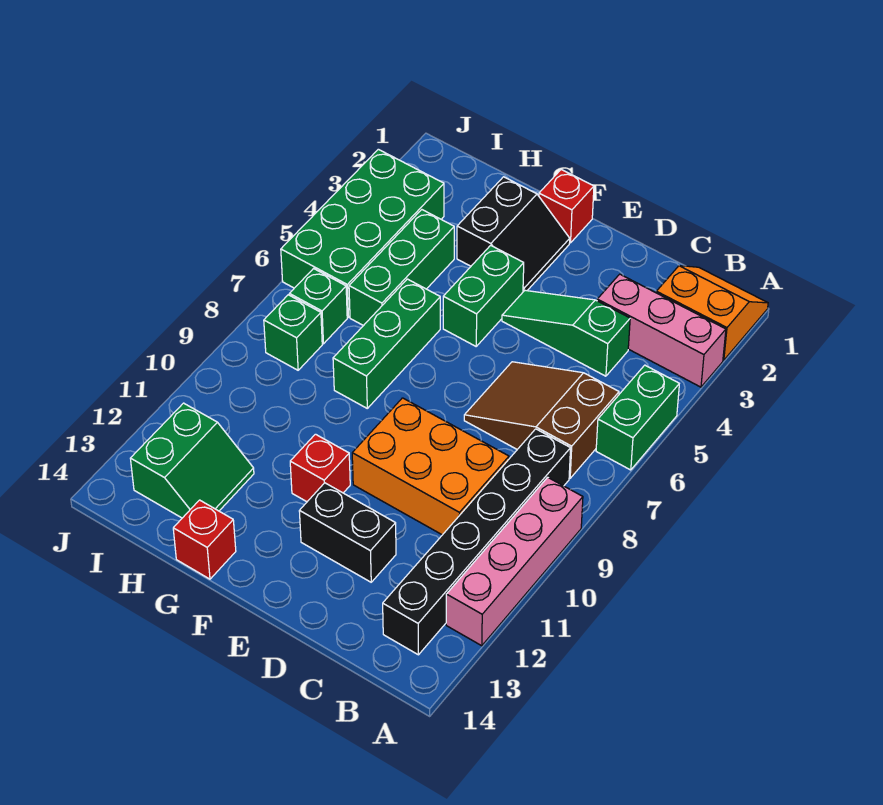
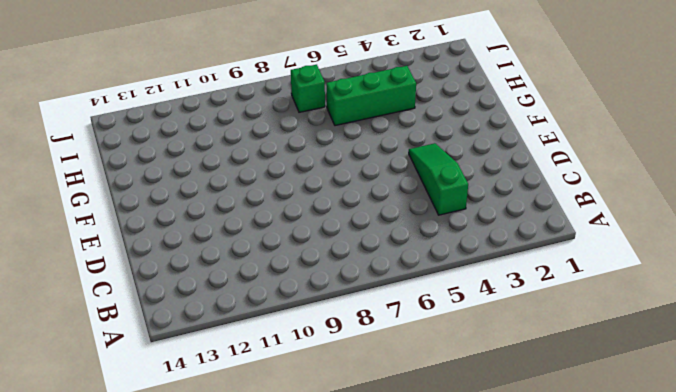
none -> orange 2x2 slope [656,266,768,360]
none -> pink 1x3 brick [597,274,726,387]
none -> green 1x2 brick [596,365,679,470]

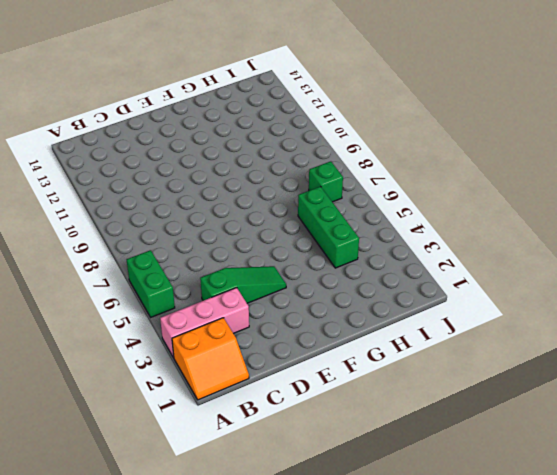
none -> pink 1x4 brick [446,477,583,646]
none -> brown 2x3 slope [464,362,619,478]
none -> black 1x6 brick [383,429,571,655]

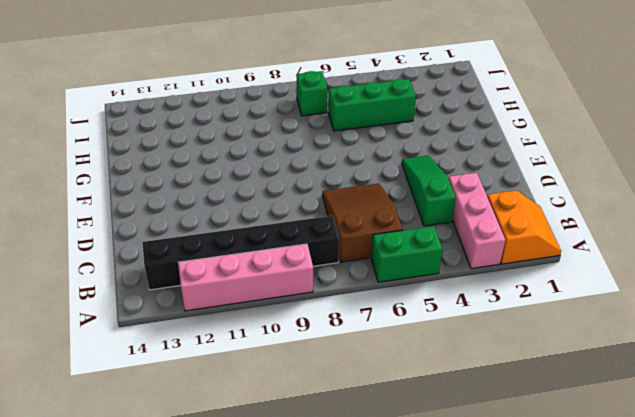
none -> orange 2x3 brick [352,398,509,535]
none -> black 1x2 brick [299,483,396,582]
none -> red 1x1 brick [539,170,594,243]

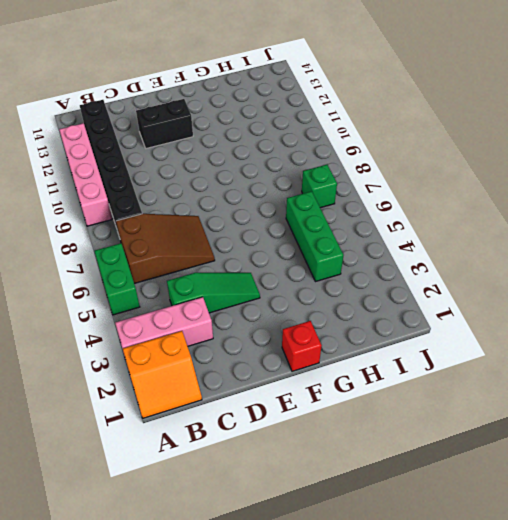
none -> orange 2x3 brick [352,398,509,535]
none -> black 2x2 slope [457,177,570,292]
none -> green 1x2 brick [443,245,524,346]

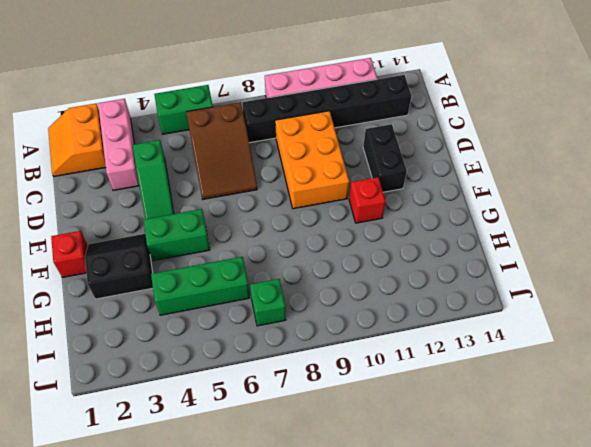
none -> green 1x3 brick [333,279,440,408]
none -> red 1x1 brick [173,500,236,579]
none -> green 2x2 slope [130,403,254,518]

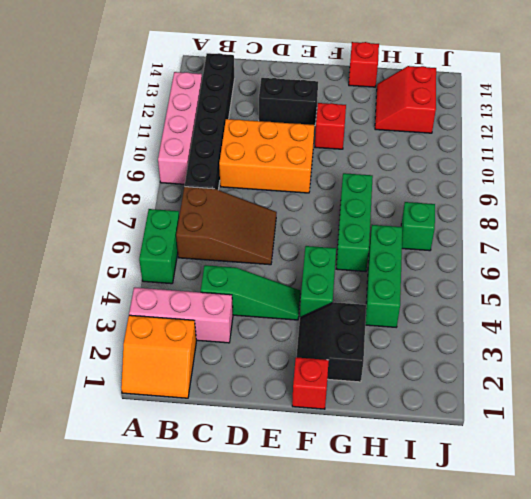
red 2x2 slope [375,66,436,133] -> green 2x2 slope [130,403,254,518]
none -> green 2x4 brick [281,149,444,317]
none -> green 1x1 brick [264,295,322,370]

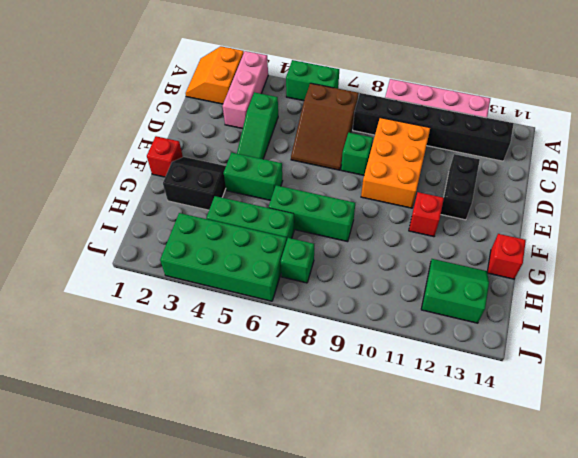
green 1x1 brick [341,133,373,175] -> green 1x1 brick moved to [264,295,322,370]

